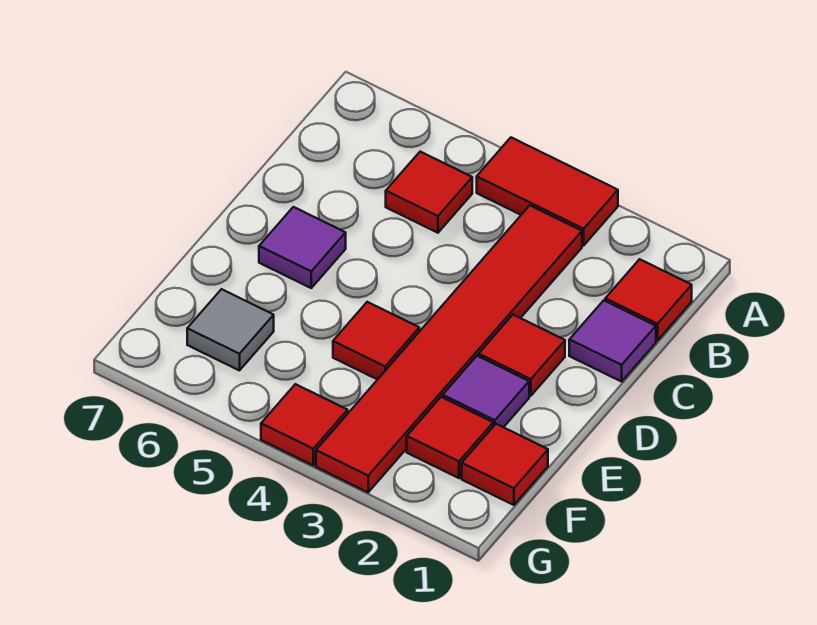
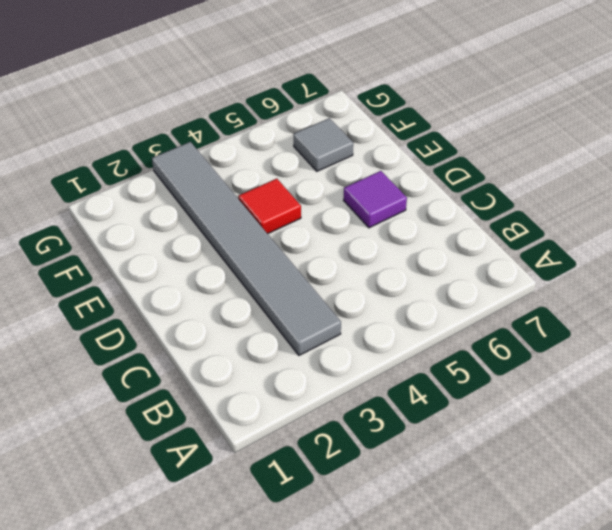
grey 1x6 tile [152,142,341,355] -> red 1x6 tile [316,206,582,492]
none -> red 1x2 tile [477,138,618,245]
none -> red 1x1 tile [605,259,692,341]
none -> red 1x1 tile [386,152,472,233]

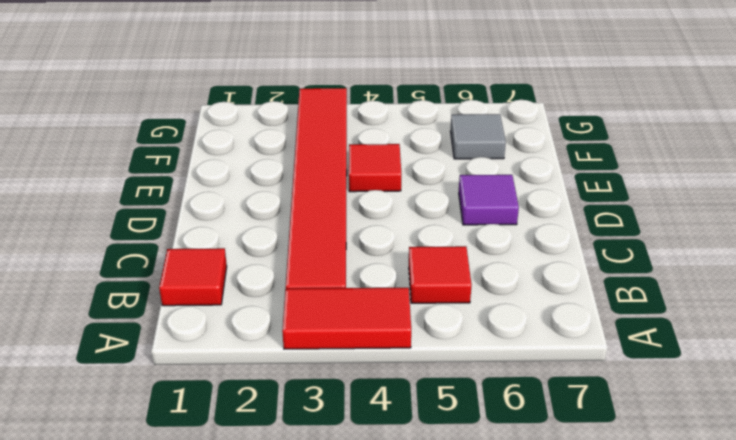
none -> purple 1x1 tile [569,300,656,382]
none -> red 1x1 tile [479,315,565,396]
none -> purple 1x1 tile [443,356,529,427]

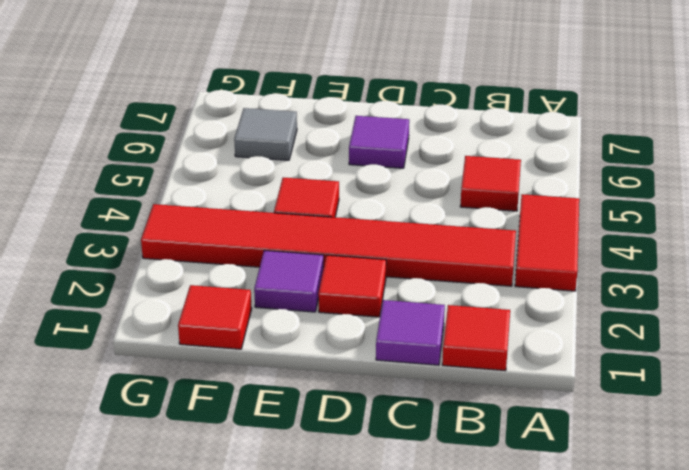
none -> red 1x1 tile [407,397,493,478]
none -> red 1x1 tile [261,384,348,465]

